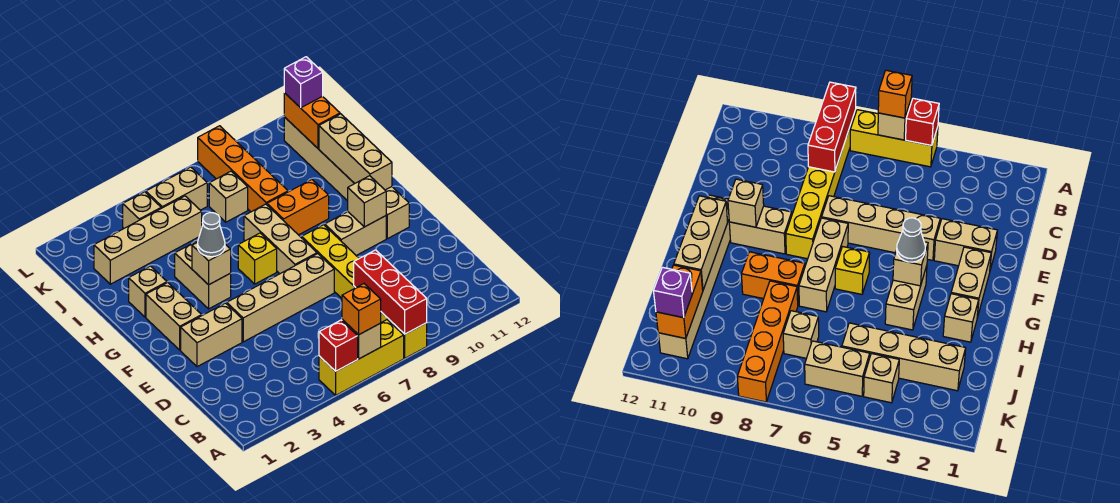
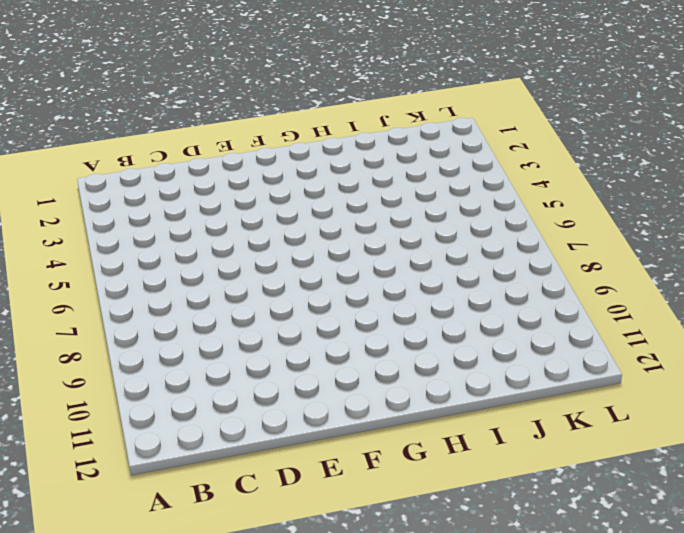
none -> yellow 1x3 brick [319,320,404,395]
none -> yellow 1x6 brick [302,225,427,358]
none -> tan 1x2 brick [181,303,242,367]

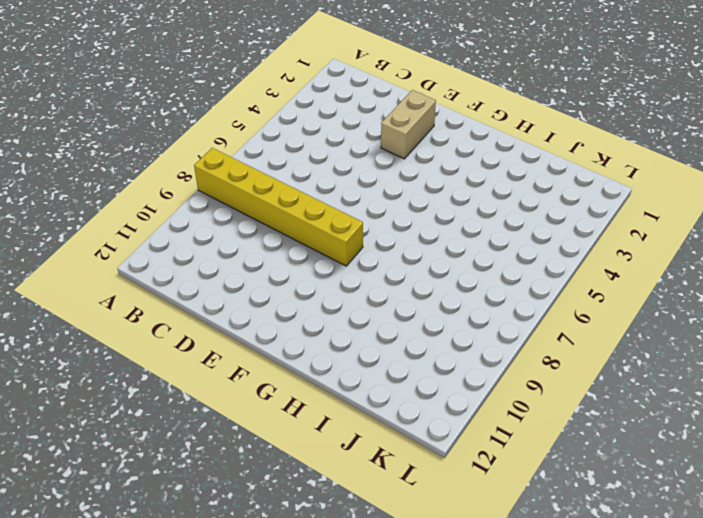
none -> yellow 1x3 brick [319,320,404,395]
none -> tan 1x4 brick [227,254,334,342]
none -> tan 1x2 brick [146,283,202,350]

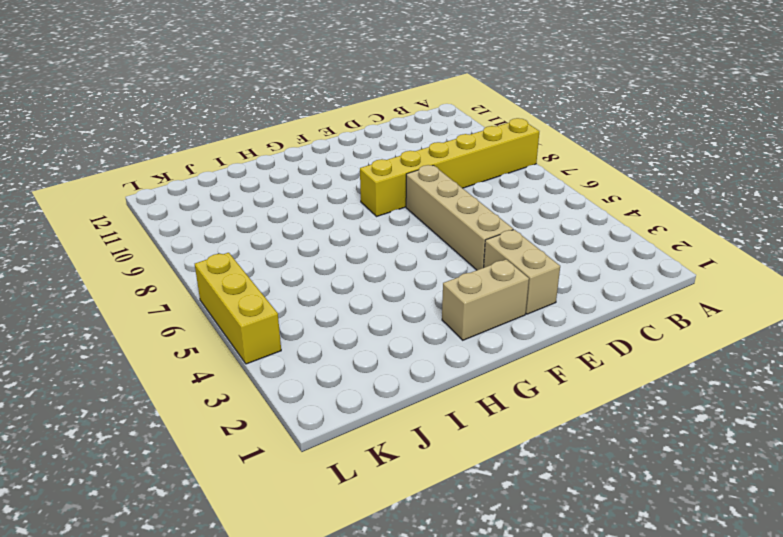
yellow 1x3 brick [195,253,281,364] -> yellow 1x3 brick moved to [319,320,404,395]
none -> tan 1x3 brick [244,204,317,274]
none -> tan 1x2 brick [325,212,386,255]
none -> tan 1x6 brick [284,117,409,239]

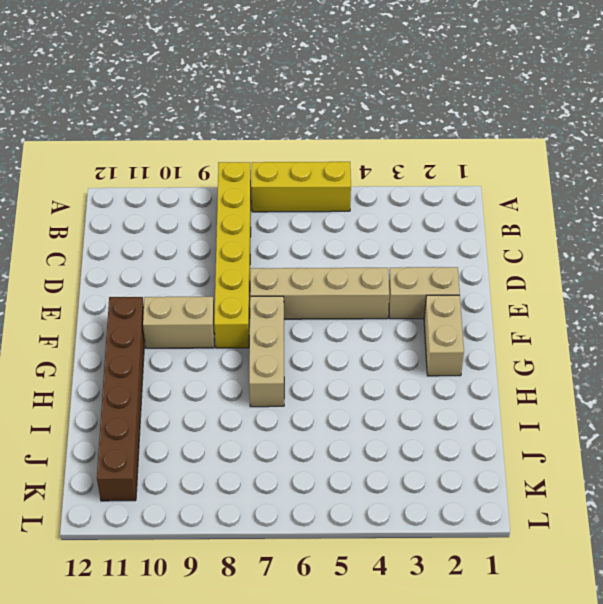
brown 1x6 brick [97,297,145,501] -> tan 1x6 brick [284,117,409,239]
none -> tan 1x2 brick [175,241,231,309]
none -> yellow 1x1 brick [238,233,277,284]
none -> tan 1x1 brick [129,266,167,317]

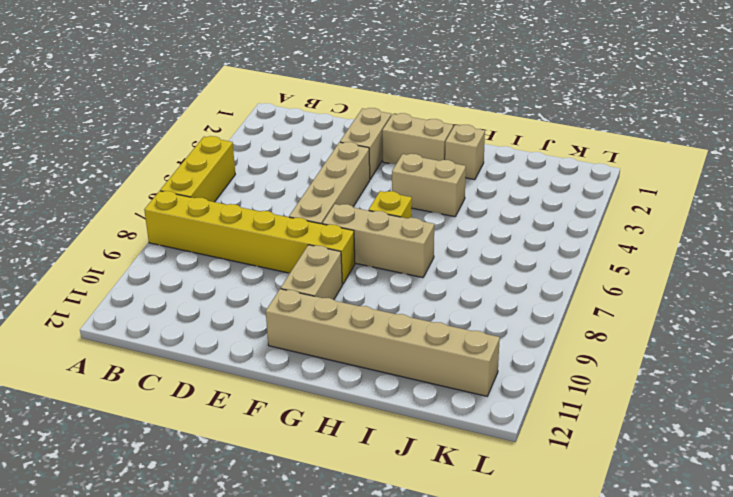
none -> orange 1x2 brick [267,180,329,235]
none -> orange 1x4 brick [198,126,288,212]
none -> tan 1x4 brick [94,196,202,284]

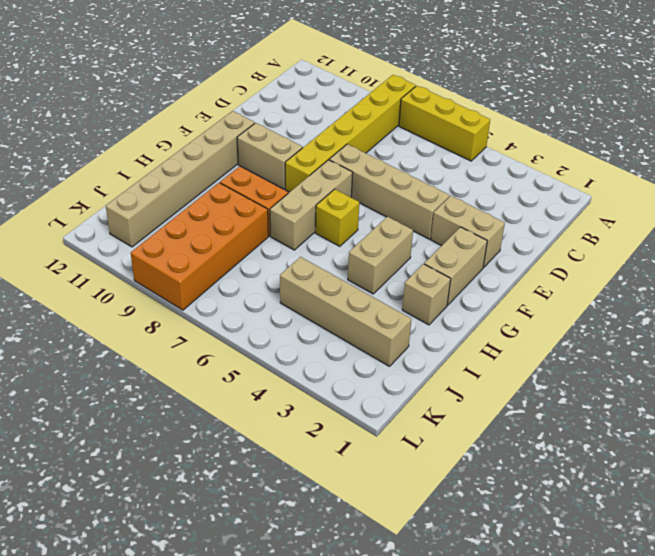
orange 2x4 brick [131,183,268,310] -> orange 1x4 brick [198,126,288,212]
none -> tan 1x1 brick [209,171,248,222]
none -> tan 1x1 brick [123,192,161,228]
none -> tan 1x2 brick [146,167,207,210]

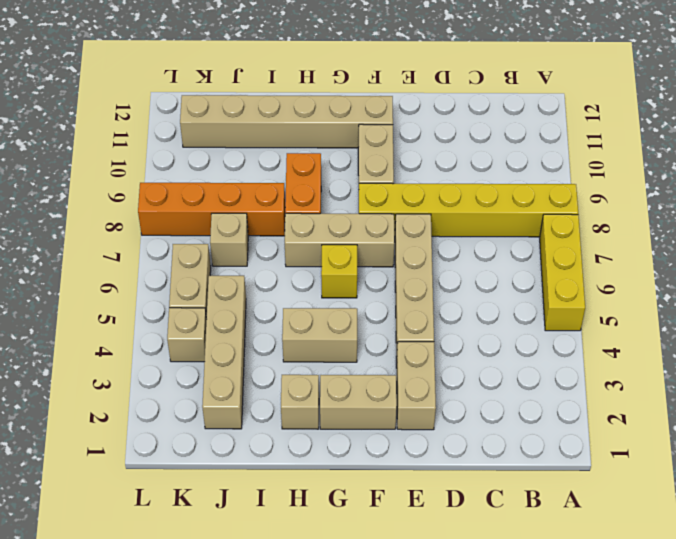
none -> red 1x1 brick [319,320,358,371]
none -> tan 1x1 brick [342,320,381,359]
none -> red 1x3 brick [354,250,427,334]

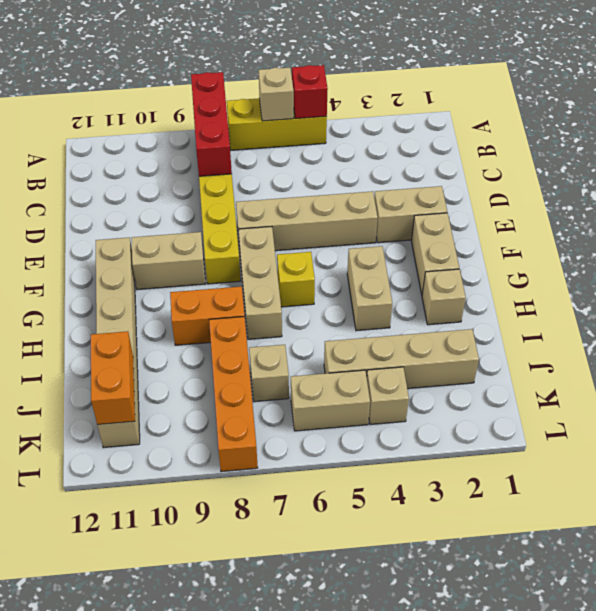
none -> tan 1x1 brick [348,176,386,227]
none -> tan 1x1 brick [192,242,231,285]
none -> tan 1x3 brick [319,114,392,190]

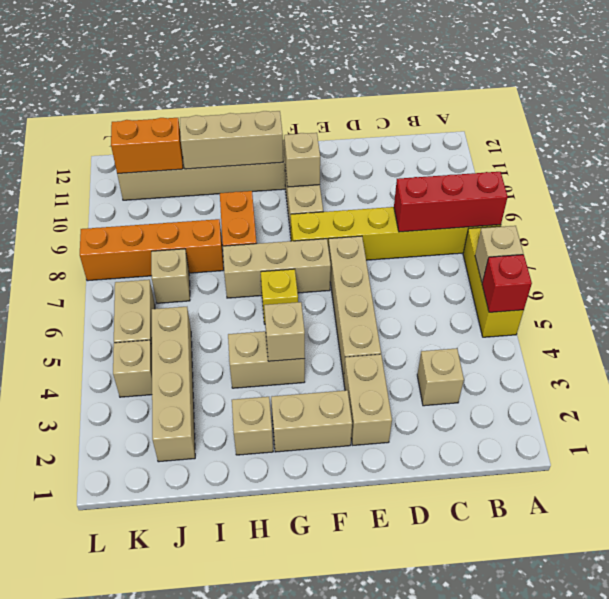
tan 1x1 brick [417,348,464,406] -> none
none -> orange 1x1 brick [342,284,381,335]
none -> grey 1x1 cone [198,213,225,257]
none -> purple 1x1 brick [284,57,323,108]

